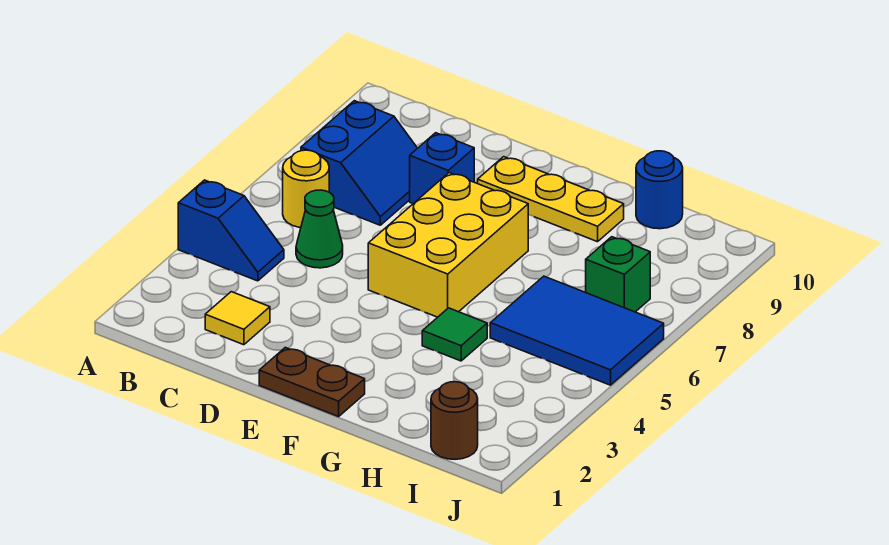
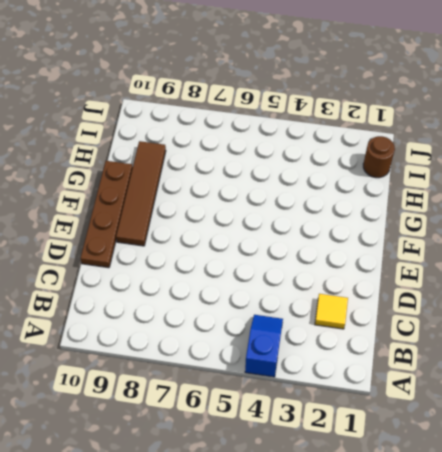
brown 1x4 plate [80,161,133,268] -> none
brown 1x4 tile [116,141,166,246] -> yellow 1x3 plate [478,157,624,242]
none -> yellow 1x1 round brick [283,150,329,228]
none -> blue 2x2 slope [301,101,417,225]
none -> green 1x1 cone [296,190,343,268]

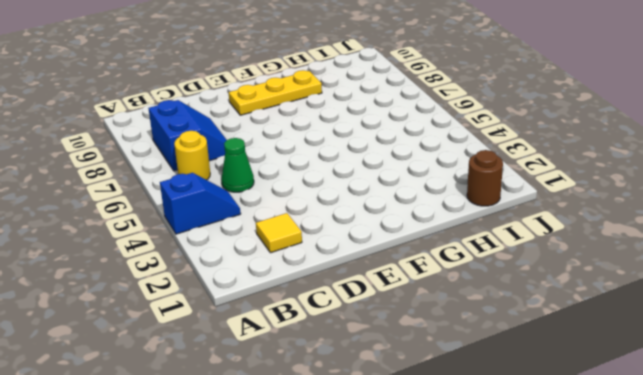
none -> blue 1x1 brick [410,133,474,204]
none -> brown 1x2 plate [259,347,365,417]
none -> yellow 2x3 brick [368,173,528,317]

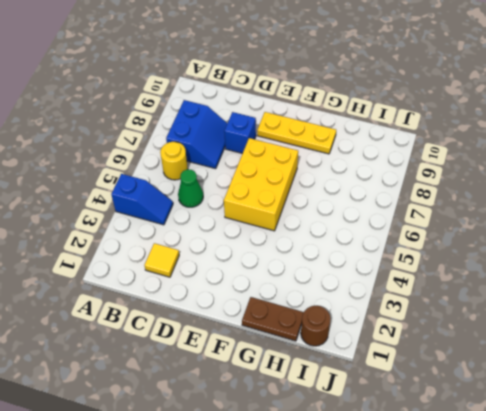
brown 1x2 plate [242,297,304,341] -> brown 1x2 plate moved to [259,347,365,417]
none -> green 1x1 tile [422,308,487,361]
none -> blue 2x3 tile [490,276,664,385]
none -> blue 1x1 round brick [636,151,683,229]

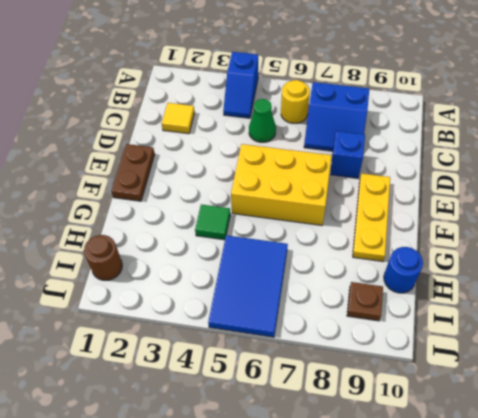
brown 1x1 plate [347,282,383,321] -> none
none -> green 1x1 brick [586,237,650,312]

